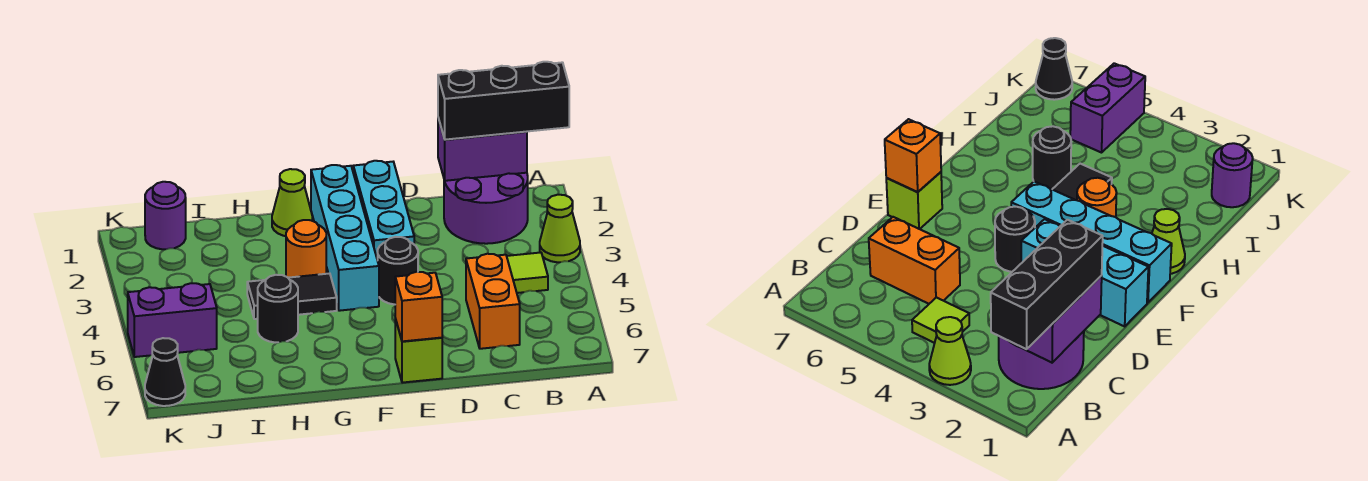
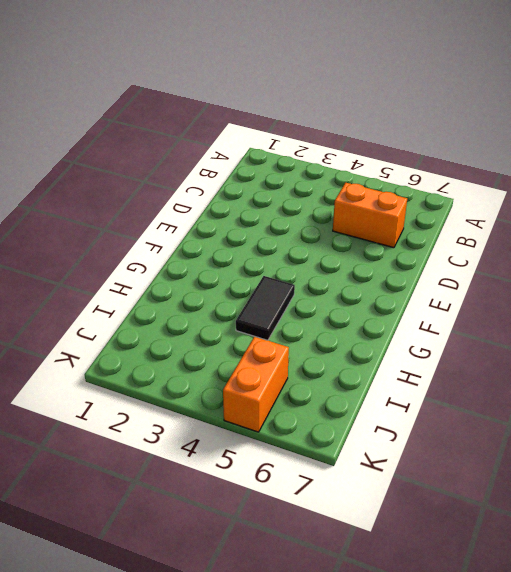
orange 1x2 brick [223,336,289,432] -> purple 1x2 brick [128,283,217,357]
none -> lime 1x1 cone [540,195,580,262]
none -> purple 2x2 round brick [444,173,528,244]
none -> lime 1x1 tile [507,253,548,293]

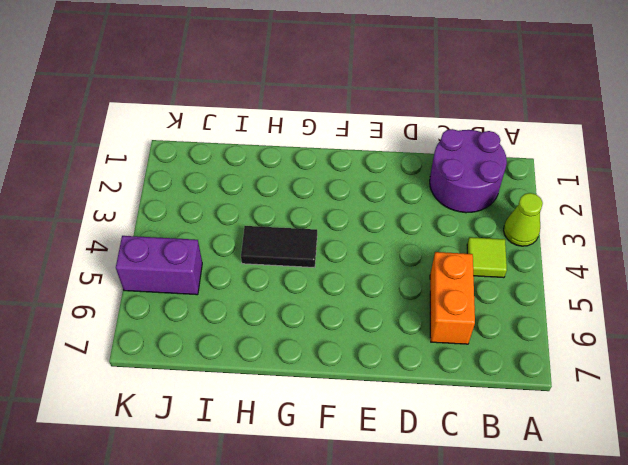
none -> cyan 1x3 brick [353,161,414,260]
none -> black 1x1 round brick [378,237,418,304]
none -> lime 1x1 brick [395,319,442,383]

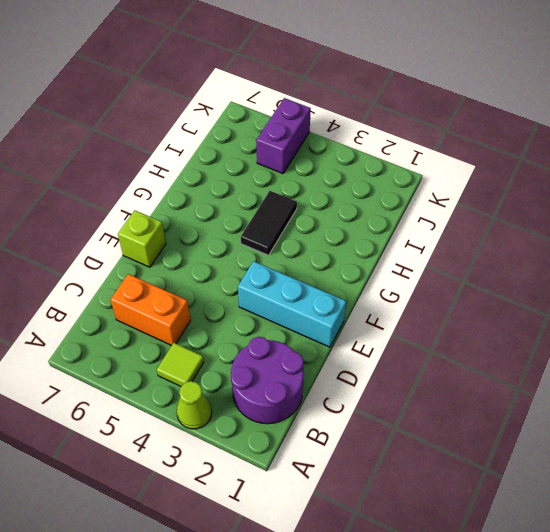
none -> black 1x1 round brick [378,237,418,304]
none -> cyan 1x4 brick [311,165,379,311]
none -> lime 1x1 cone [272,169,312,236]

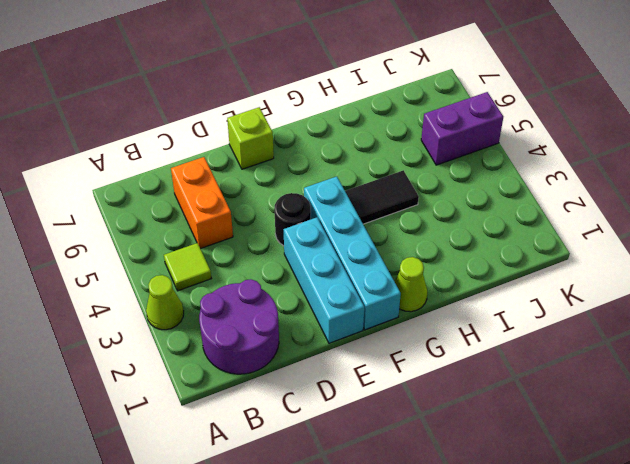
none -> orange 1x1 round brick [286,220,326,278]
none -> black 1x1 round brick [258,275,298,343]
none -> purple 1x1 round brick [145,182,186,249]

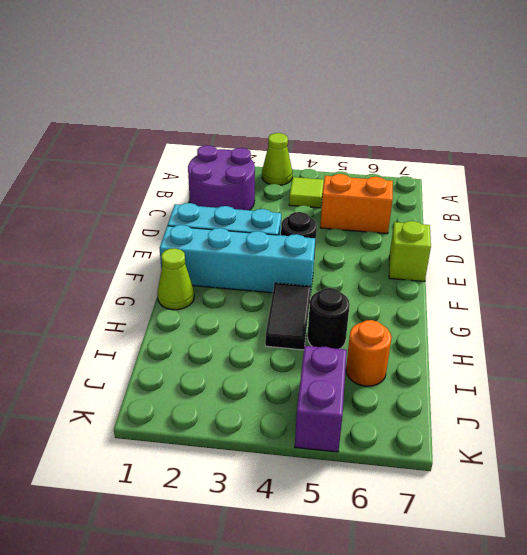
orange 1x1 round brick [346,320,391,386] -> orange 1x1 round brick moved to [286,220,326,278]
none -> purple 1x1 round brick [145,182,186,249]
none -> black 1x1 cone [145,338,185,406]
none -> purple 1x2 brick [438,118,527,181]

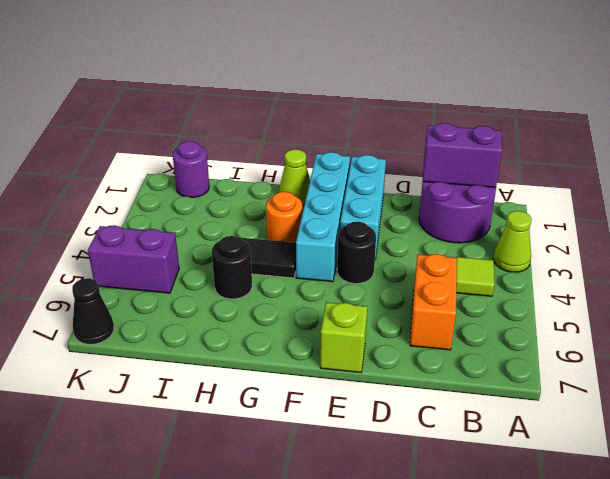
none -> orange 1x1 brick [395,272,442,341]
none -> black 1x3 brick [438,62,569,140]

